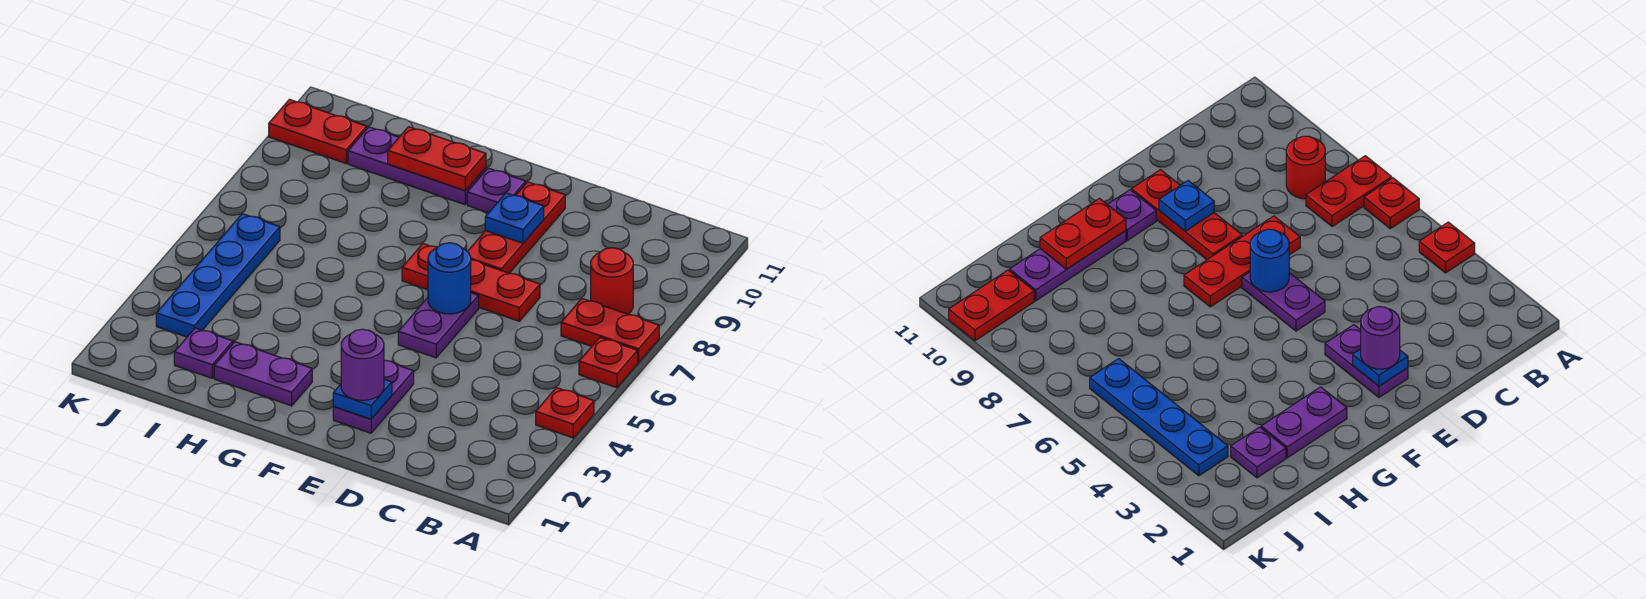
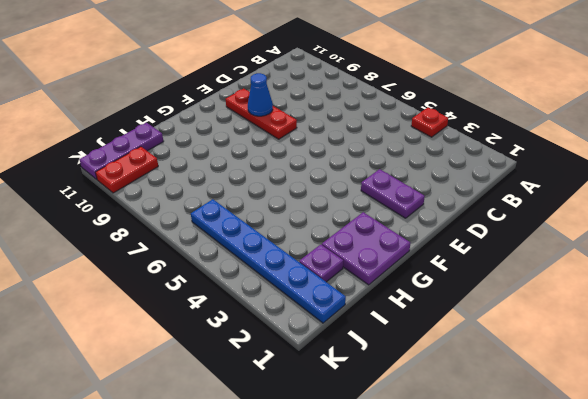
blue 1x1 cone [248,73,273,116] -> blue 1x1 plate [485,193,544,243]
purple 2x2 plate [322,212,410,285] -> purple 1x2 plate [214,342,312,406]
purple 1x3 plate [79,123,164,179] -> purple 1x3 plate moved to [348,127,486,205]
blue 1x6 plate [191,199,346,323] -> blue 1x4 plate [156,214,280,337]
none -> red 1x1 plate [579,337,638,388]
none -> red 1x2 plate [561,299,659,363]
none -> red 1x1 round brick [591,248,633,314]

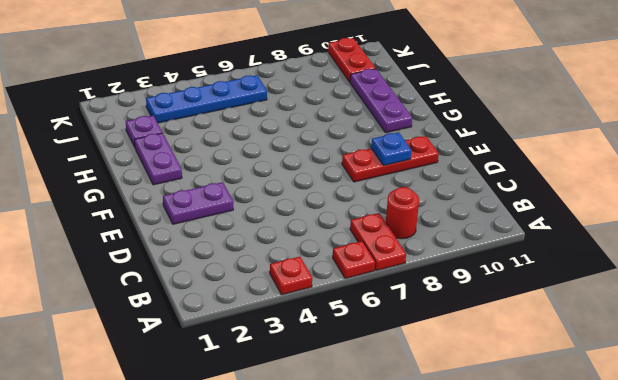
none -> red 1x3 plate [402,244,540,321]
none -> purple 1x2 plate [398,293,479,358]
none -> purple 1x1 plate [467,168,526,213]

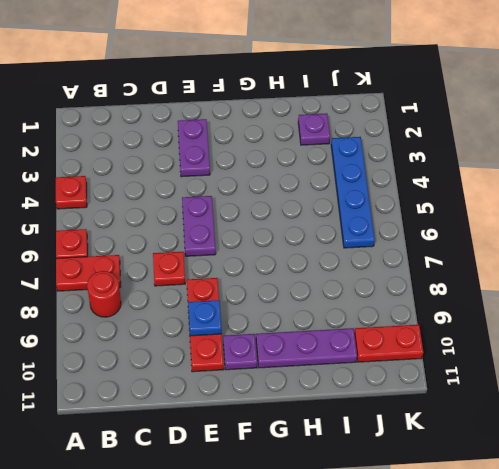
red 1x1 plate [153,252,185,286] -> red 1x3 plate [402,244,540,321]
none -> purple 1x2 plate [214,342,312,406]
none -> blue 1x1 plate [333,379,392,419]
none -> blue 1x1 round brick [428,243,471,314]

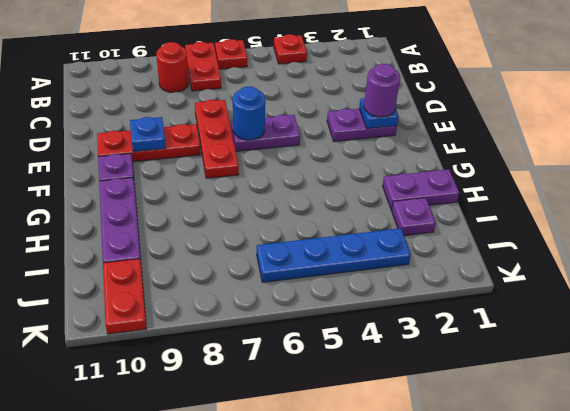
purple 1x2 plate [383,169,459,210] -> purple 1x2 plate turned to [214,342,312,406]
none -> red 1x2 plate [388,127,486,191]

